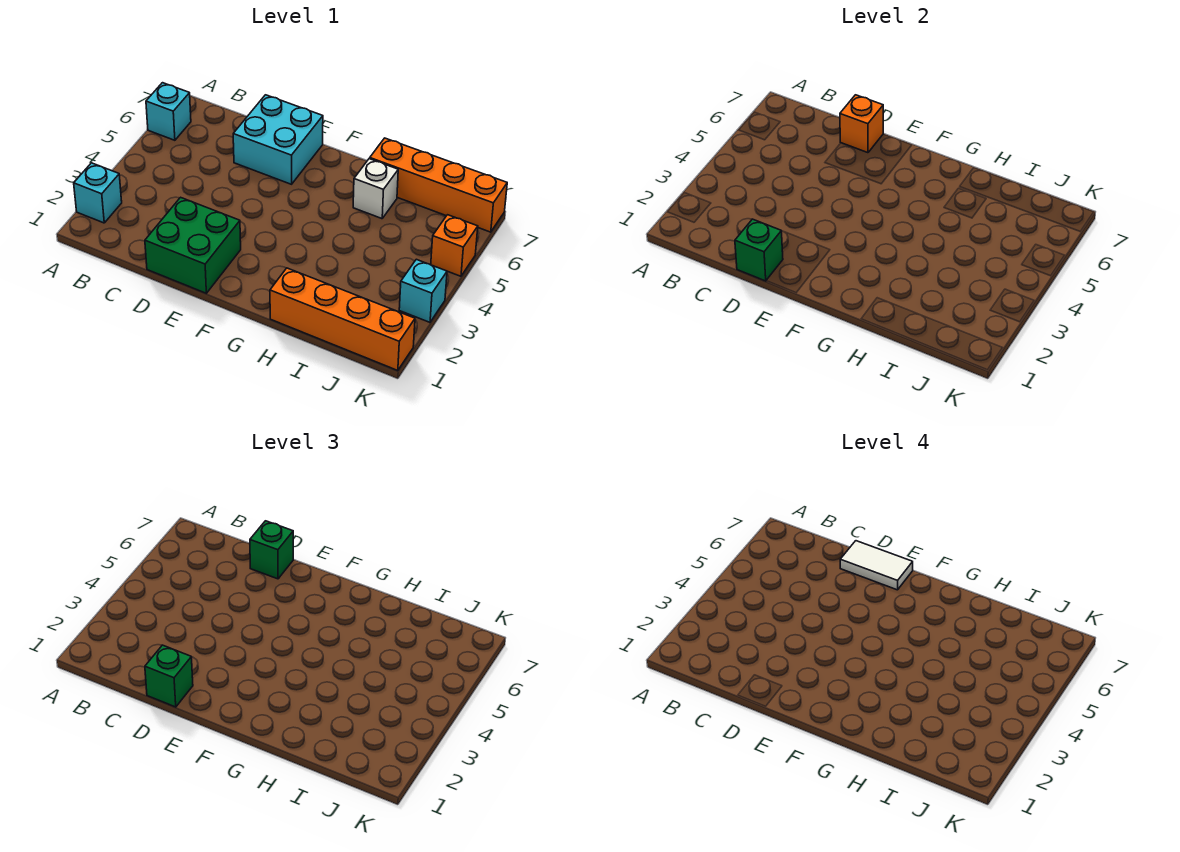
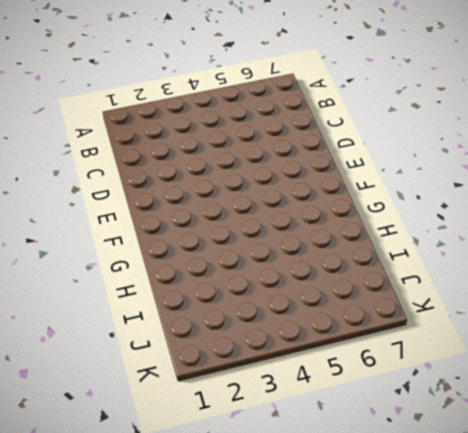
none -> cyan 1x1 brick [74,163,122,223]
none -> cyan 1x1 brick [146,83,191,140]
none -> green 2x2 brick [145,197,241,293]

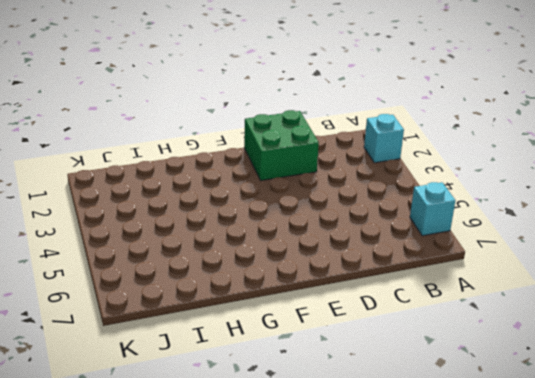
none -> cyan 2x2 brick [233,95,323,184]
none -> orange 1x4 brick [270,268,415,371]
none -> white 1x1 brick [353,159,398,219]

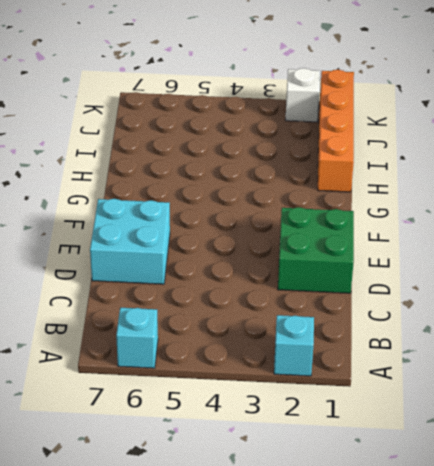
white 1x1 brick [286,68,320,122] -> white 1x1 brick moved to [353,159,398,219]
none -> orange 1x4 brick [370,138,507,232]
none -> cyan 1x1 brick [399,259,447,322]
none -> orange 1x1 brick [431,215,478,276]

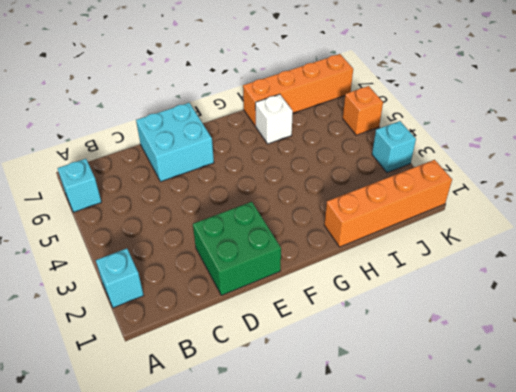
none -> green 1x1 brick [735,219,783,281]
none -> orange 1x1 brick [840,95,883,153]
none -> green 1x1 brick [145,645,193,707]

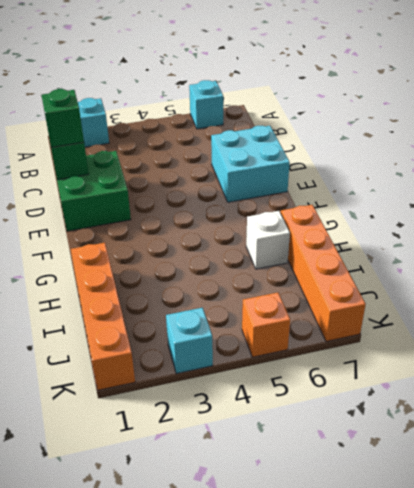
none -> orange 1x1 brick [840,95,883,153]
none -> green 1x1 brick [250,521,293,579]
none -> white 1x2 tile [840,541,913,590]

